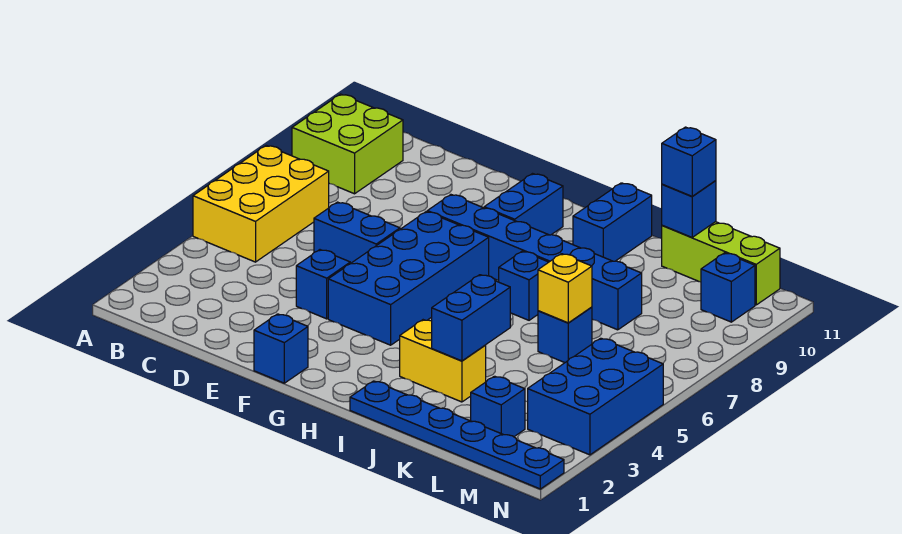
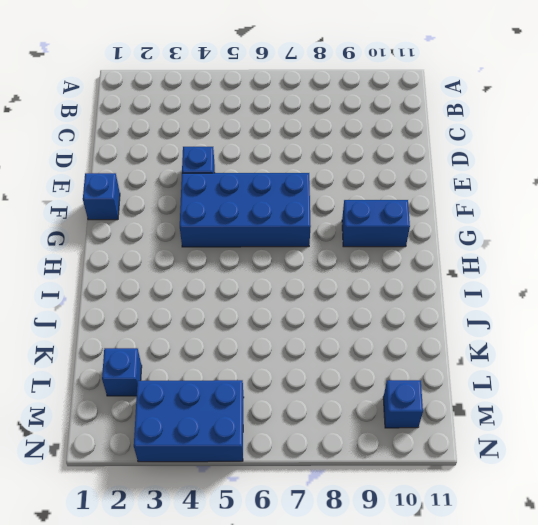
none -> yellow 2x3 brick [193,145,329,262]
none -> lime 2x2 brick [292,94,403,194]
none -> blue 1x2 brick [314,202,400,264]

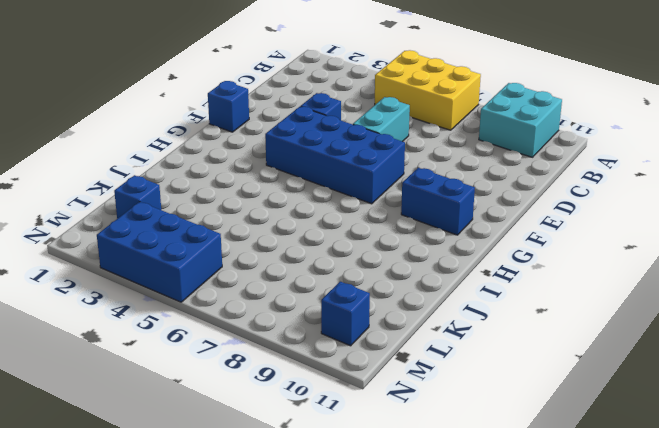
cyan 2x2 brick [479,83,562,157] -> lime 2x2 brick [292,94,403,194]
cyan 1x2 brick [353,97,410,142] -> blue 1x2 brick [314,202,400,264]
none -> blue 1x6 brick [427,195,642,330]
none -> blue 1x6 plate [350,381,564,489]
none -> yellow 1x2 brick [400,320,486,402]

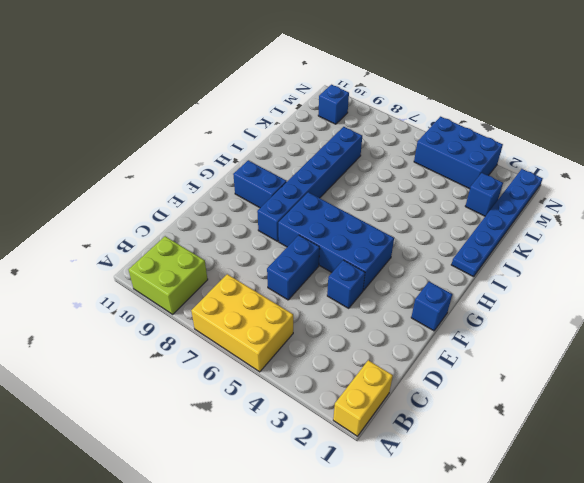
yellow 1x2 brick [333,360,393,436] -> yellow 1x2 brick moved to [400,320,486,402]
none -> blue 1x1 brick [499,251,548,320]
none -> blue 1x2 brick [573,183,652,261]
none -> blue 1x1 brick [538,307,592,363]

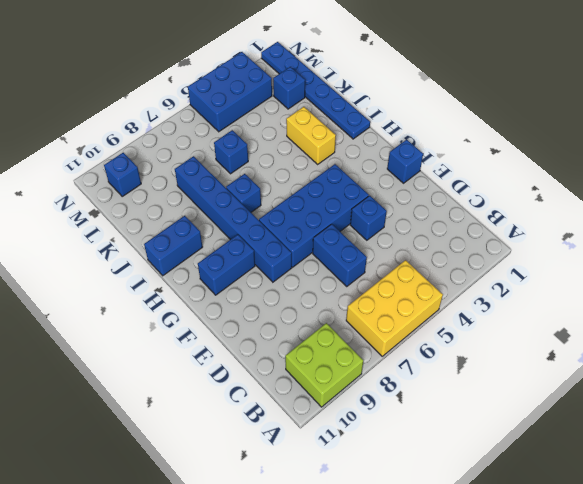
none -> lime 1x3 brick [662,222,780,305]
none -> blue 1x2 brick [432,275,510,361]
none -> yellow 1x1 brick [538,254,592,323]

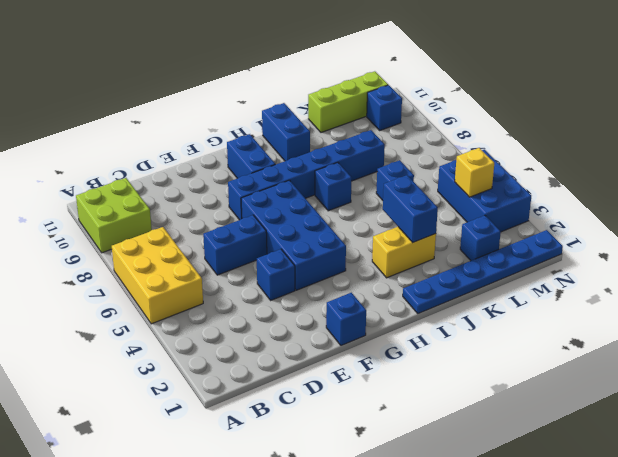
yellow 1x1 brick [455,148,494,197] -> yellow 1x1 brick moved to [538,254,592,323]
none -> blue 1x1 brick [662,181,716,237]
none -> blue 1x1 brick [662,127,716,196]

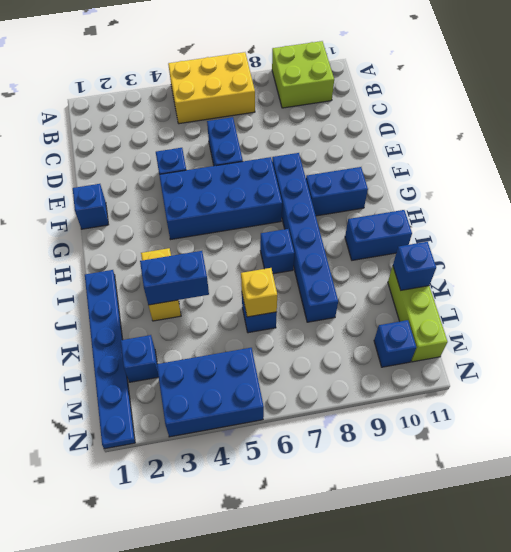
none -> blue 1x1 brick [662,127,716,196]

